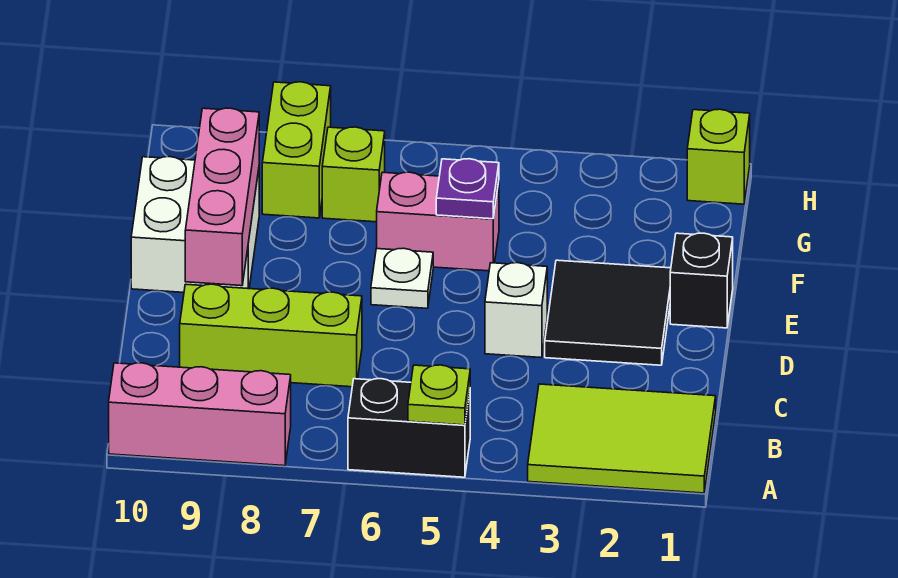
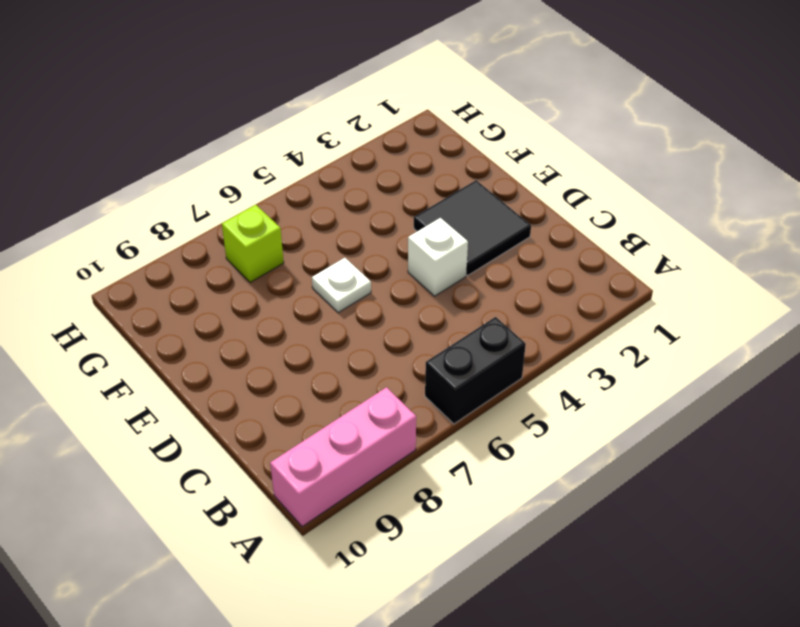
none -> lime 2x3 tile [528,384,716,493]
none -> lime 1x3 brick [180,284,362,387]
none -> black 1x1 brick [670,233,733,328]

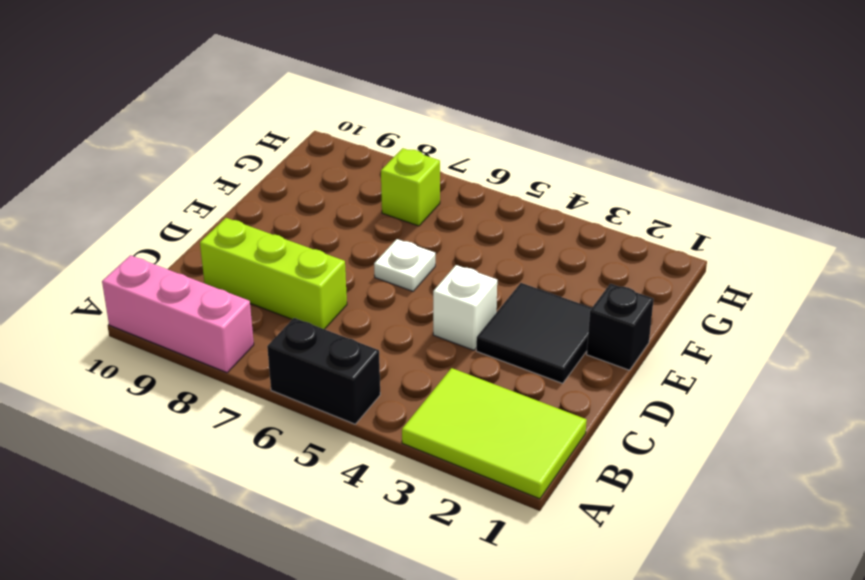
none -> white 2x2 brick [131,157,259,292]
none -> pink 1x2 brick [377,172,499,271]
none -> lime 1x2 brick [262,82,331,218]

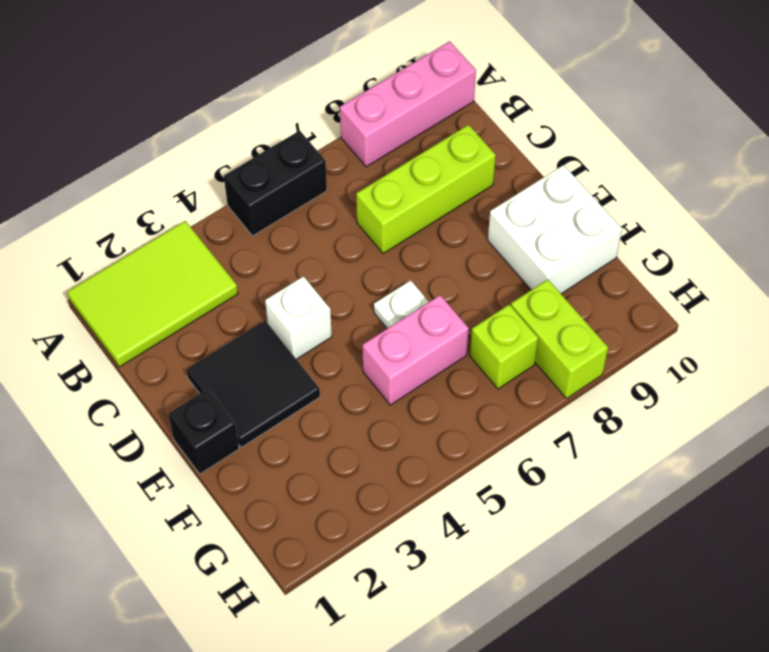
none -> lime 1x1 brick [687,109,750,204]
none -> lime 1x1 plate [408,365,470,425]
none -> pink 1x3 brick [185,108,259,286]

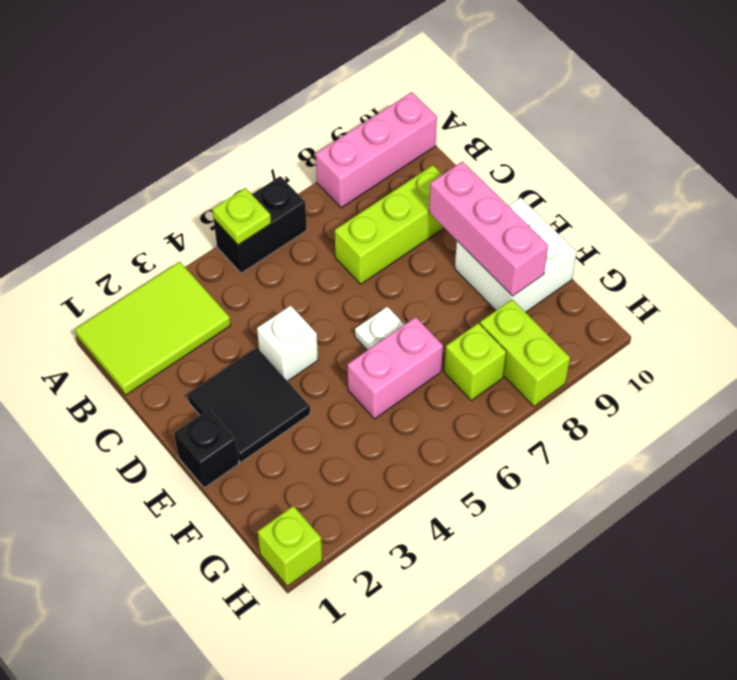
none -> purple 1x1 plate [436,159,499,219]

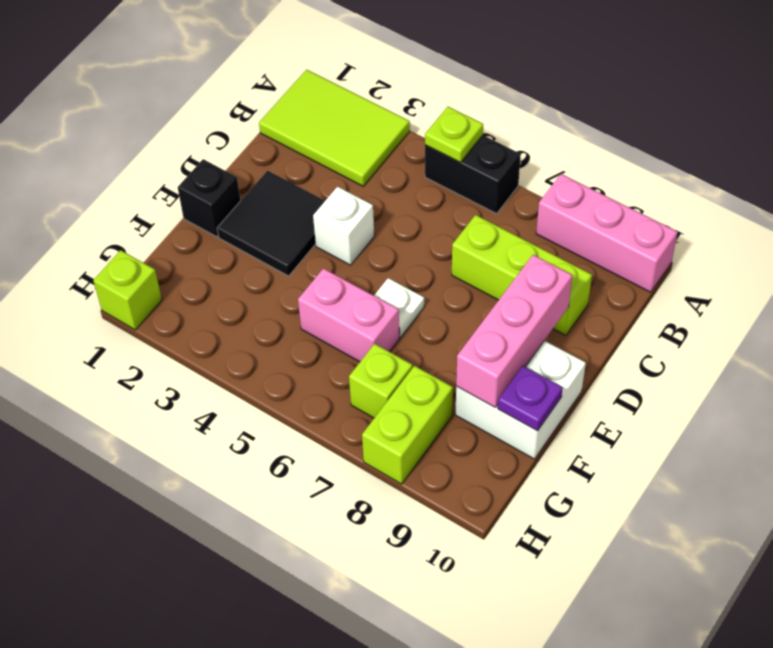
purple 1x1 plate [498,366,563,431] -> purple 1x1 plate moved to [436,159,499,219]

